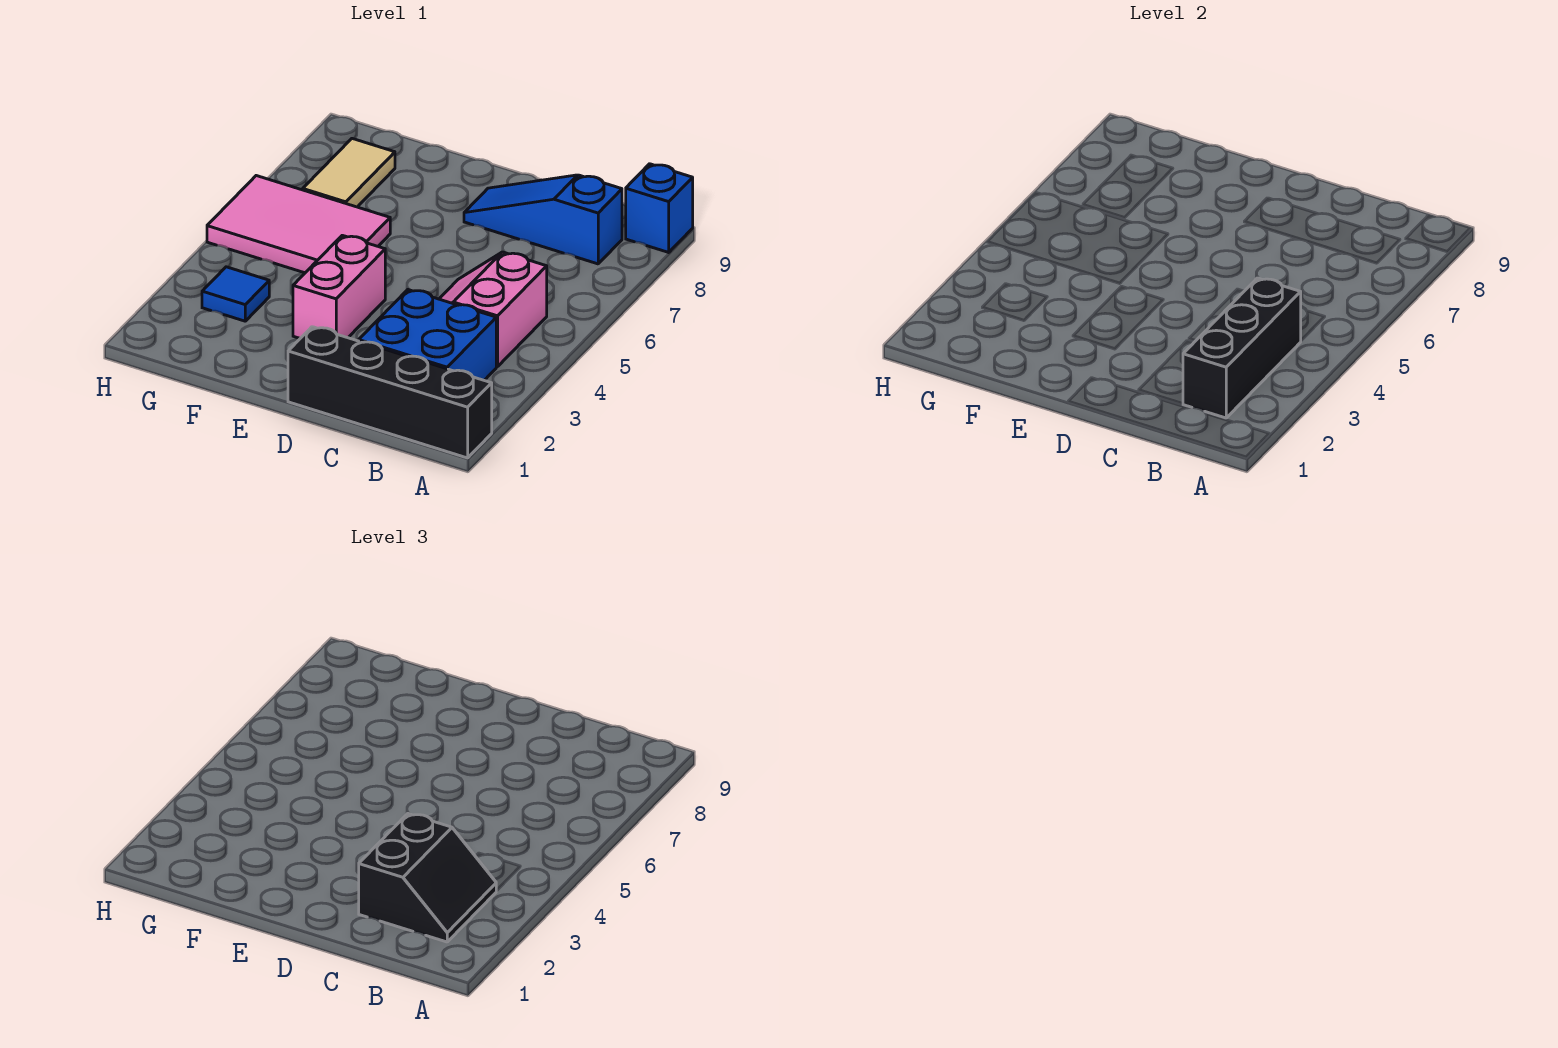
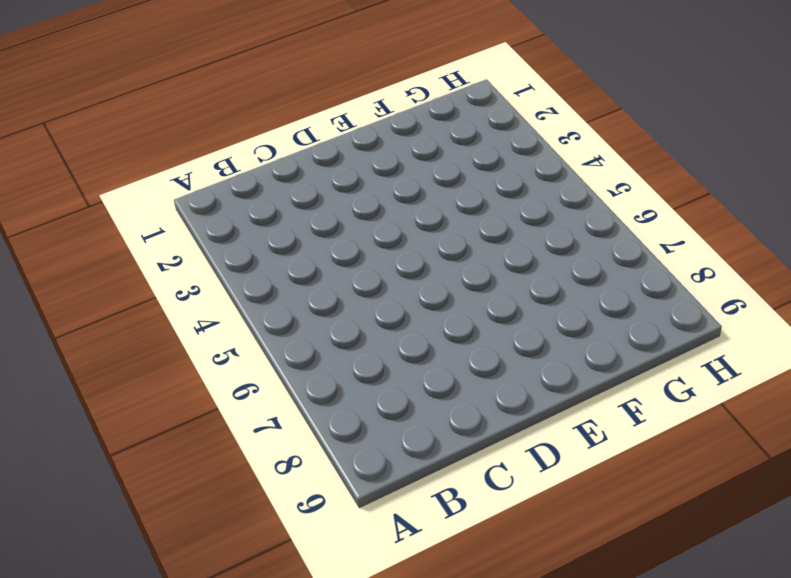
none -> black 1x4 brick [288,327,492,458]
none -> blue 1x1 brick [626,164,693,252]

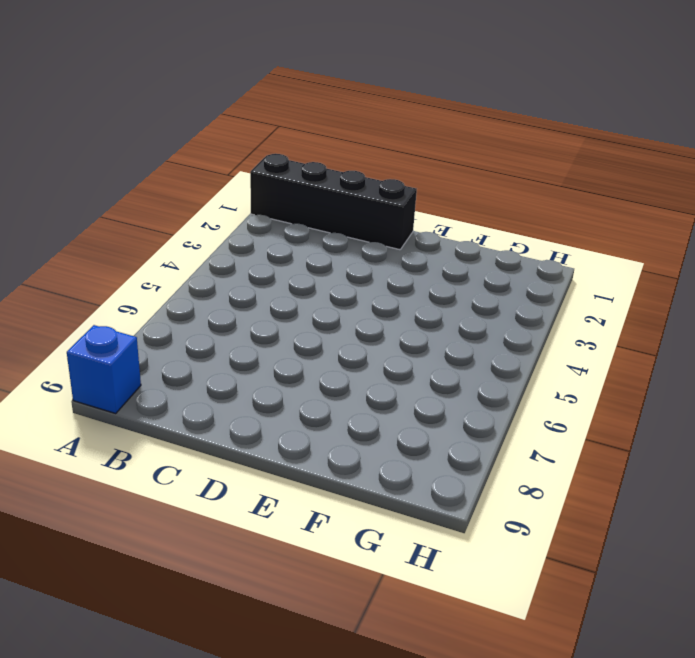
none -> blue 2x2 brick [359,290,496,380]
none -> pink 2x2 slope [439,252,547,367]

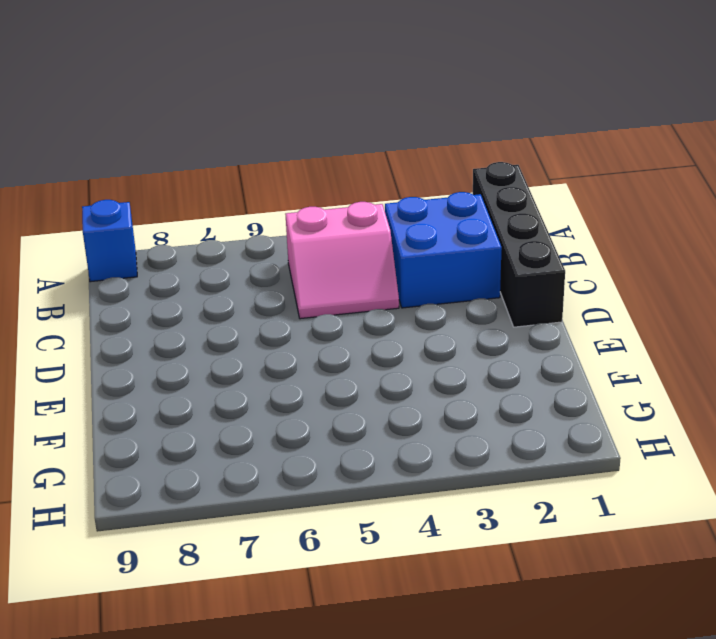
none -> blue 1x3 slope [464,175,622,264]
none -> pink 1x2 brick [293,235,385,338]

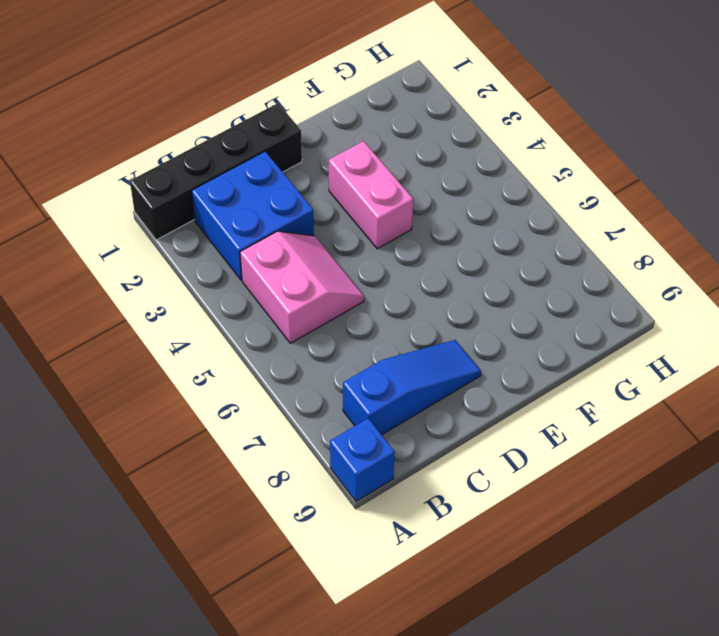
none -> pink 2x3 tile [207,176,390,273]
none -> blue 1x1 tile [202,267,269,321]

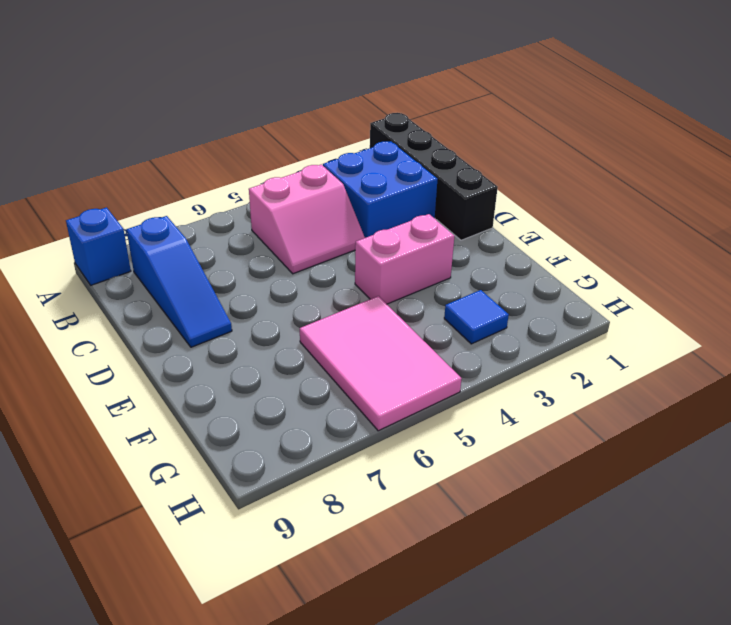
none -> tan 1x2 tile [303,139,395,207]
none -> black 1x3 brick [1183,278,1301,418]

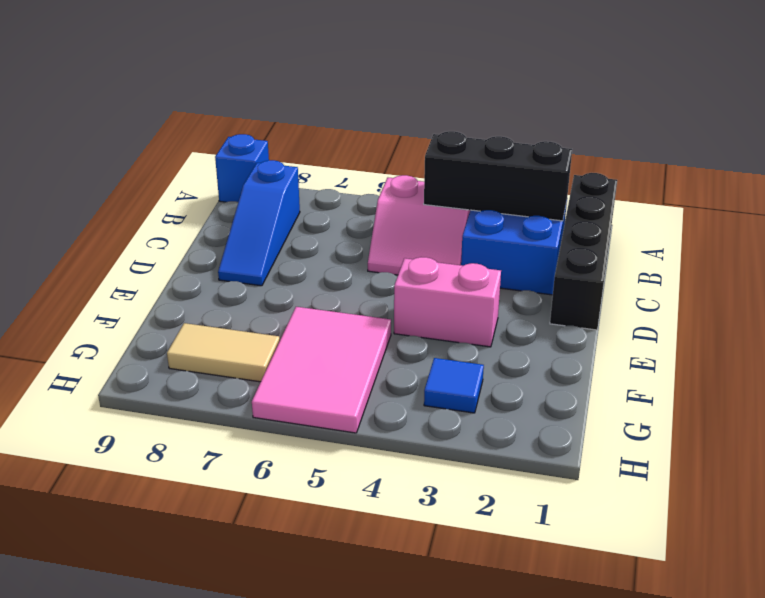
none -> black 2x2 slope [359,814,496,942]

